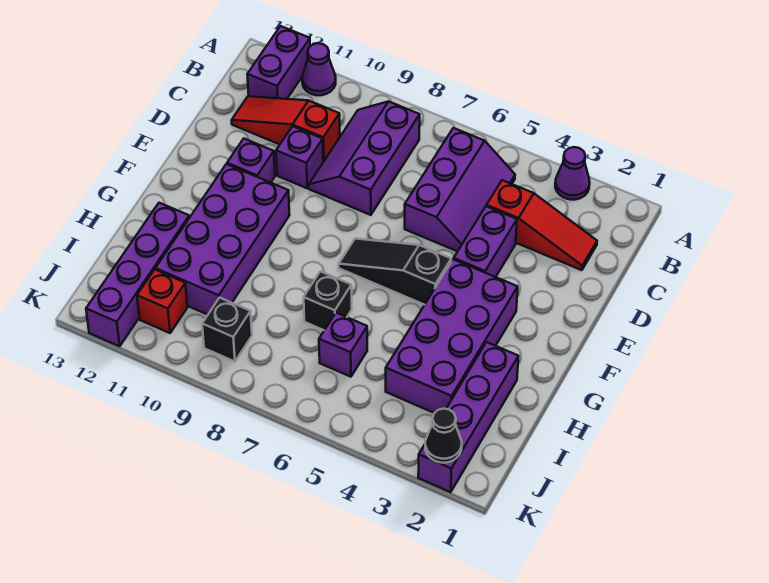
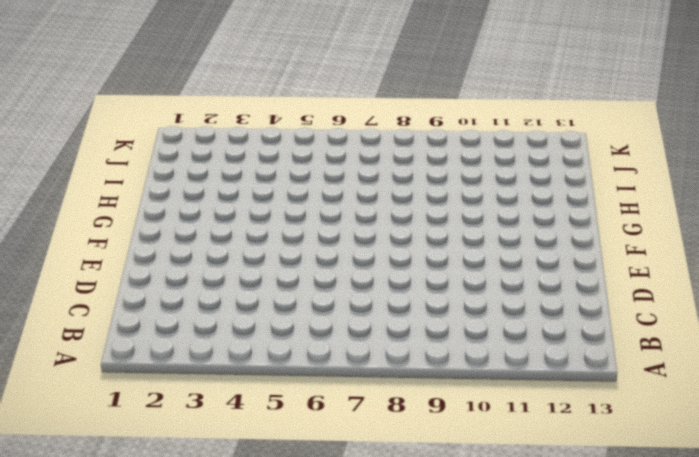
none -> purple 1x1 cone [555,147,590,200]
none -> purple 1x1 cone [302,43,336,95]
none -> purple 1x2 brick [247,26,310,99]

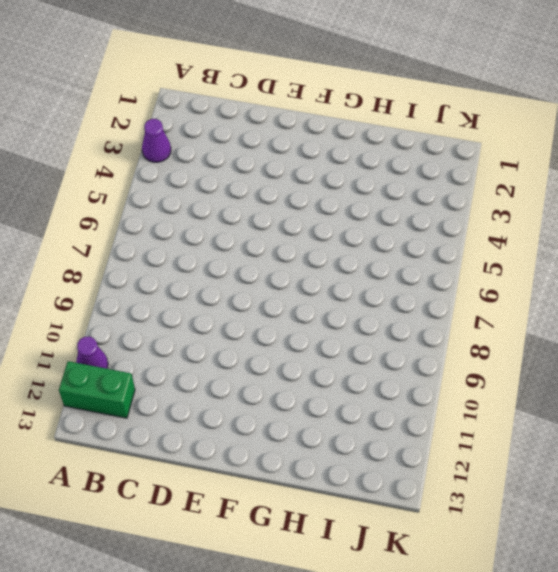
green 1x2 brick [59,361,135,418] -> purple 1x2 brick [247,26,310,99]
none -> purple 2x3 slope [405,128,515,252]
none -> purple 2x3 slope [309,101,420,215]
none -> red 1x3 slope [487,180,597,270]

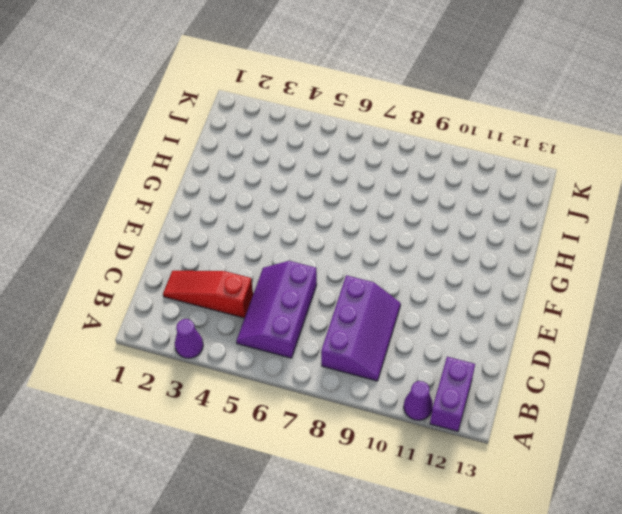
none -> red 1x3 slope [232,96,340,162]
none -> purple 1x2 brick [454,206,517,277]
none -> purple 1x1 brick [276,126,323,188]

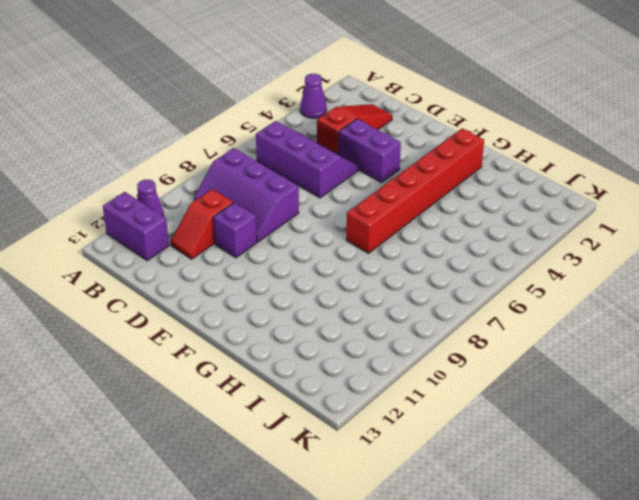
red 1x2 slope [171,189,233,259] -> red 1x3 slope [232,96,340,162]
red 1x6 brick [346,128,484,253] -> purple 2x4 brick [386,259,518,413]
none -> purple 1x1 brick [227,139,275,183]
none -> black 1x3 slope [339,239,451,305]
none -> purple 2x4 brick [155,164,289,315]

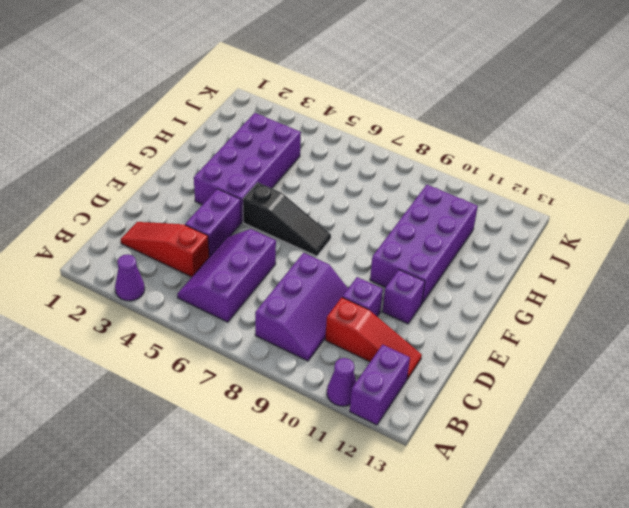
none -> purple 1x4 brick [418,342,518,492]
none -> black 1x1 brick [304,271,352,330]
none -> purple 1x4 brick [86,203,189,346]

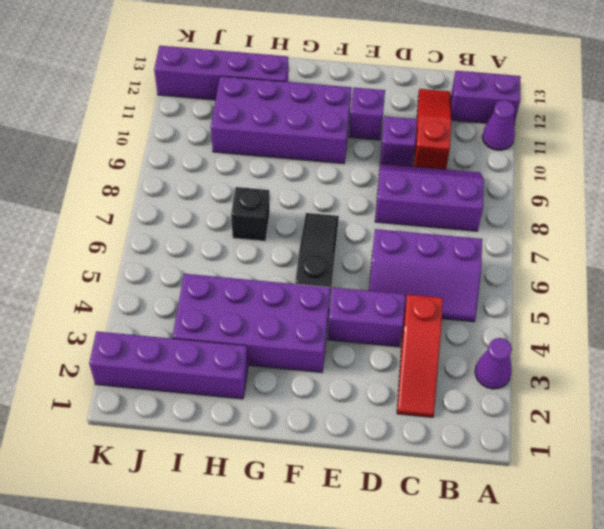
none -> purple 1x1 brick [319,313,367,377]
none -> black 1x1 brick [202,298,252,361]
none -> red 1x1 brick [137,270,187,333]

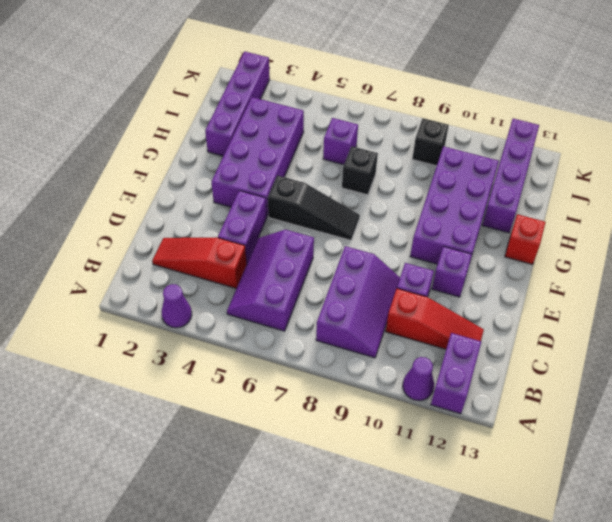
red 1x1 brick [505,214,546,264] -> red 1x1 brick moved to [137,270,187,333]
none -> black 1x1 cone [425,409,462,463]

